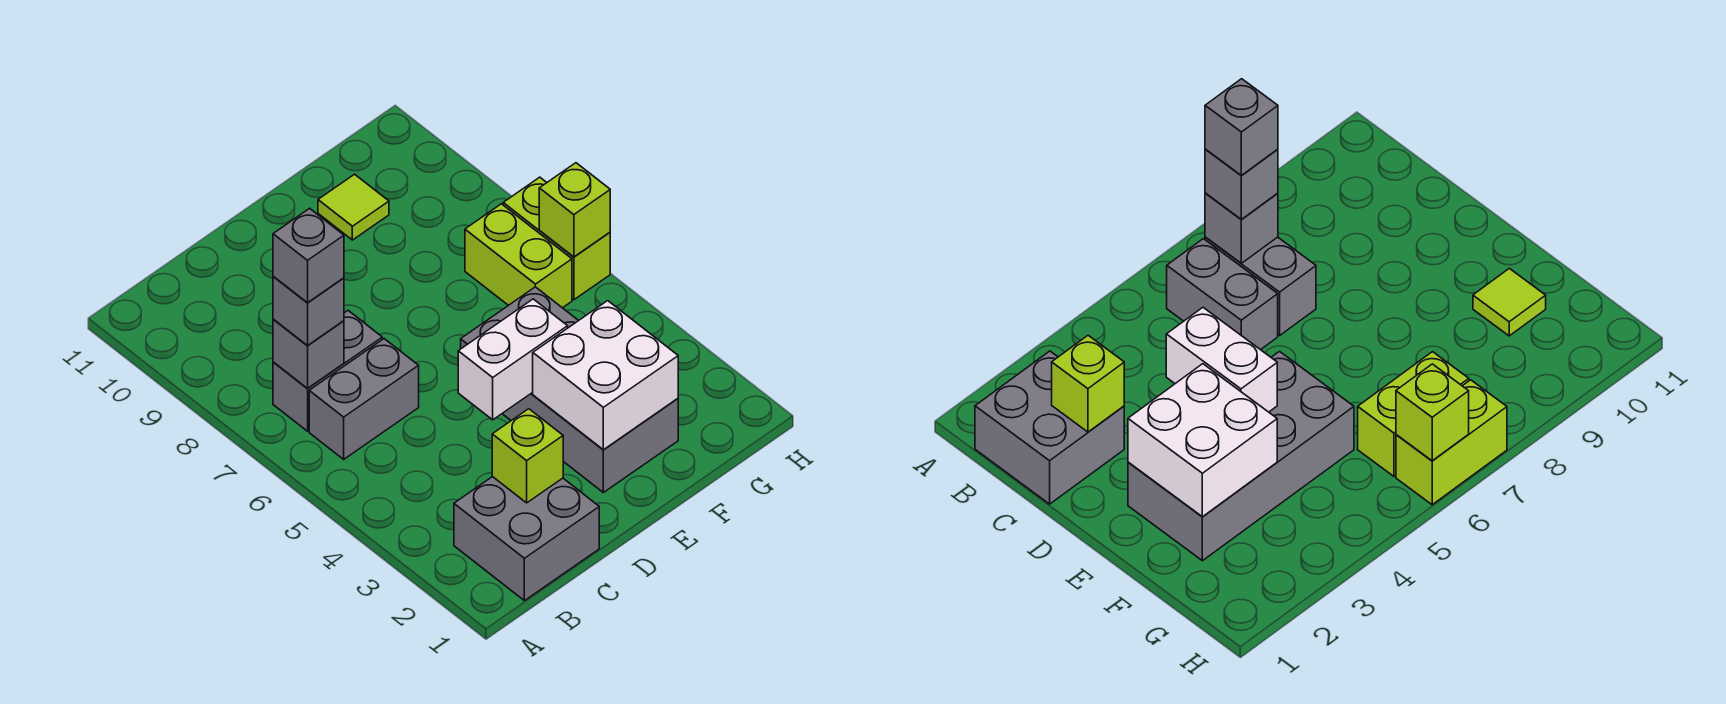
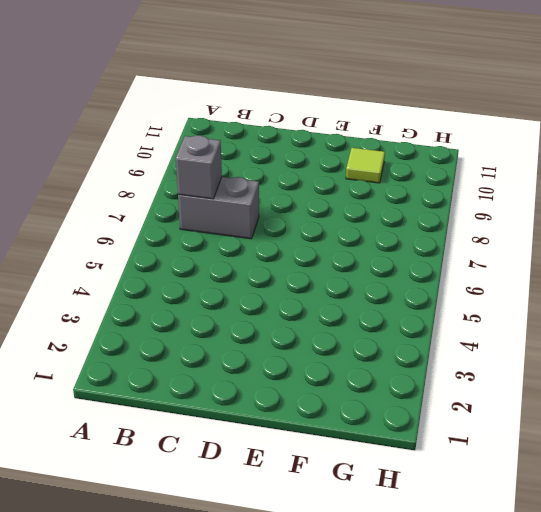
none -> grey 2x2 brick [454,477,599,601]
none -> grey 1x2 brick [309,339,419,459]
none -> grey 2x4 brick [461,287,678,492]

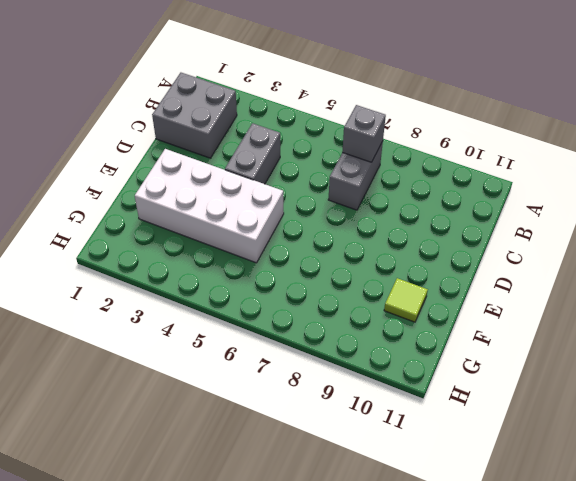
grey 1x2 brick [225,123,280,184] -> grey 1x2 brick moved to [309,339,419,459]
white 2x4 brick [135,149,284,263] -> grey 2x4 brick [461,287,678,492]
none -> lime 1x2 brick [465,204,572,308]
none -> lime 1x2 brick [503,177,610,300]
none -> lime 1x1 brick [492,409,563,503]

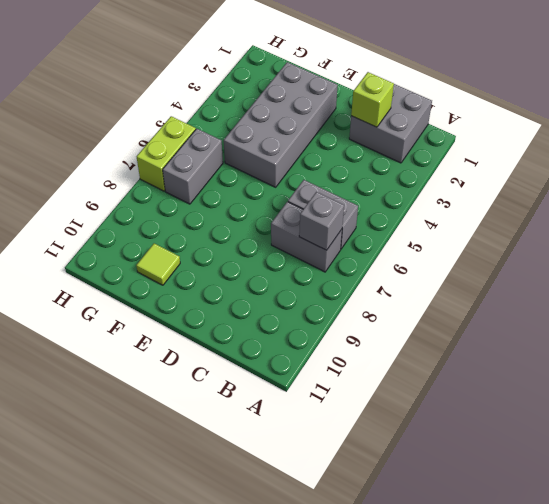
grey 1x2 brick [163,129,223,204] -> lime 1x2 brick [465,204,572,308]
none -> white 1x2 brick [458,299,568,420]
none -> white 2x2 brick [533,301,678,450]
none -> lime 1x1 brick [539,163,610,257]

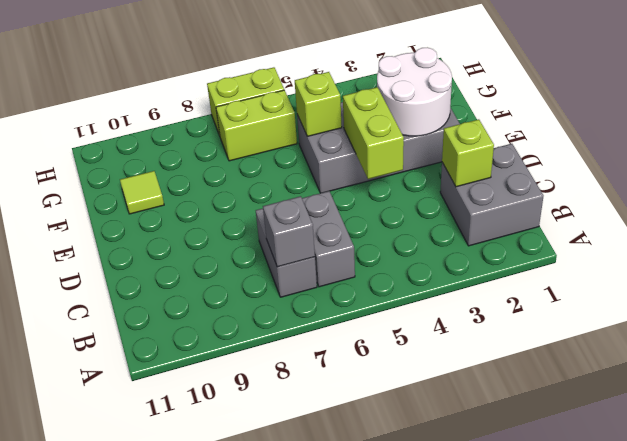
lime 1x2 brick [343,87,404,179] -> white 1x2 brick [458,299,568,420]
white 2x2 round brick [377,47,452,136] -> white 2x2 brick [533,301,678,450]
lime 1x1 brick [295,72,342,136] -> lime 1x1 brick moved to [539,163,610,257]
none -> grey 1x1 brick [273,276,344,346]
none -> grey 1x1 brick [273,208,344,303]

